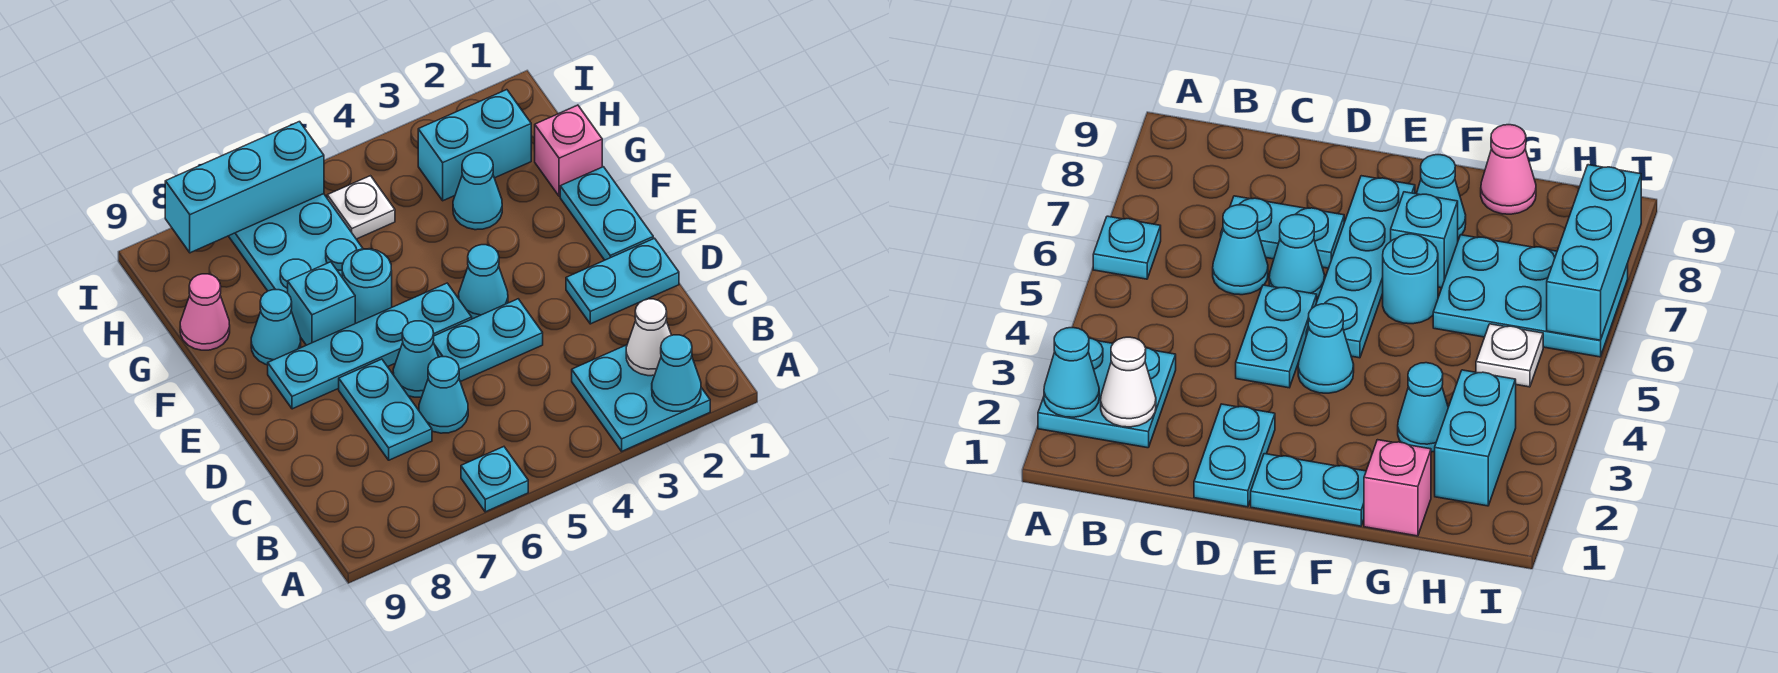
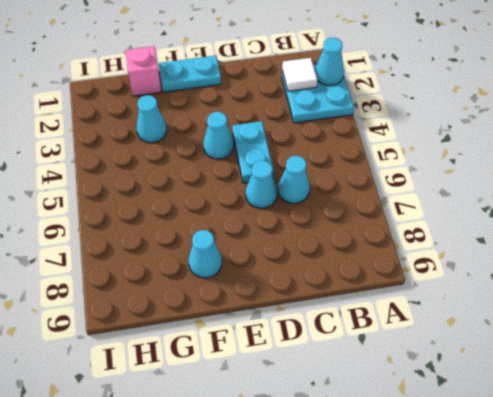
white 1x1 tile [282,58,317,91] -> white 1x1 cone [626,299,671,376]
none -> cyan 1x1 plate [461,447,528,512]
none -> cyan 1x2 plate [339,359,432,460]
none -> cyan 1x2 plate [566,238,679,324]

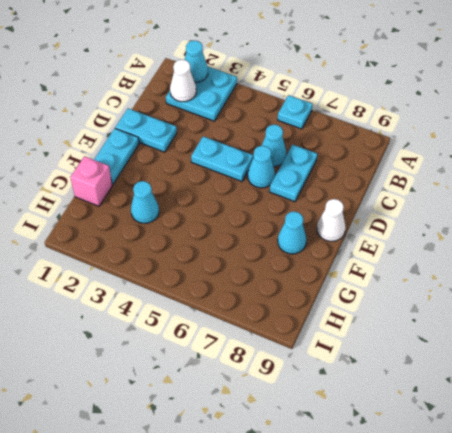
white 1x1 cone [317,199,346,241] -> none
none -> cyan 1x1 cone [459,245,508,319]
none -> cyan 1x4 plate [268,283,472,409]
none -> cyan 1x1 round brick [342,249,392,323]

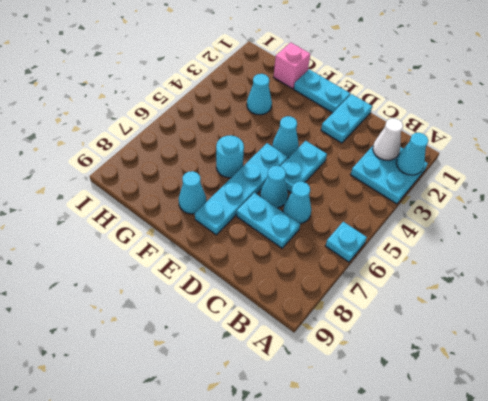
none -> cyan 1x1 brick [288,262,355,345]
none -> cyan 2x3 plate [229,194,363,293]
none -> pink 1x1 cone [180,274,230,350]

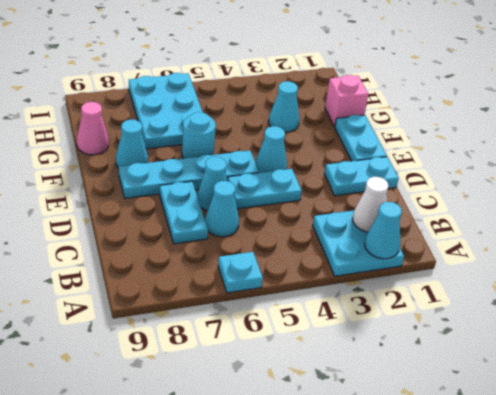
none -> cyan 1x1 brick [288,262,355,345]
none -> cyan 1x2 brick [418,90,531,201]
none -> white 1x1 plate [327,176,395,239]

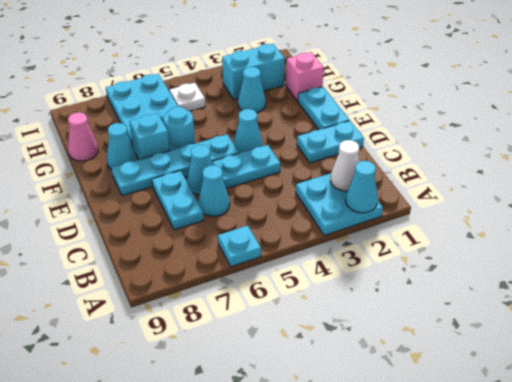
none -> cyan 1x3 brick [165,122,324,253]

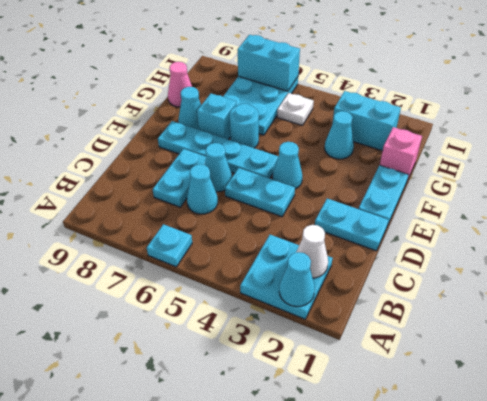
cyan 1x2 brick [237,35,300,91] -> cyan 1x3 brick [165,122,324,253]

